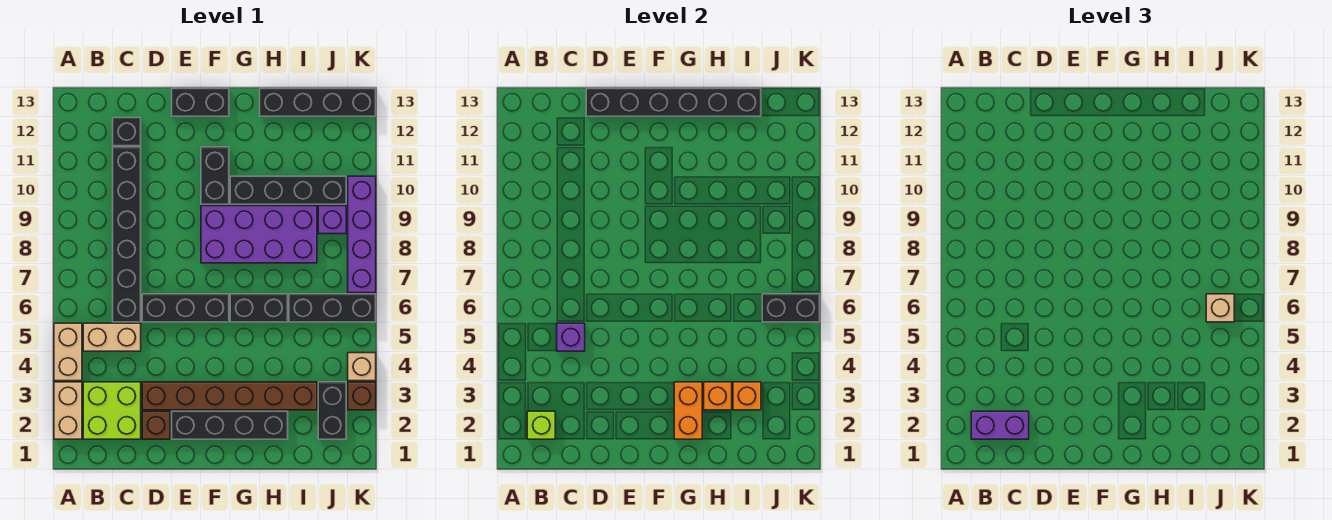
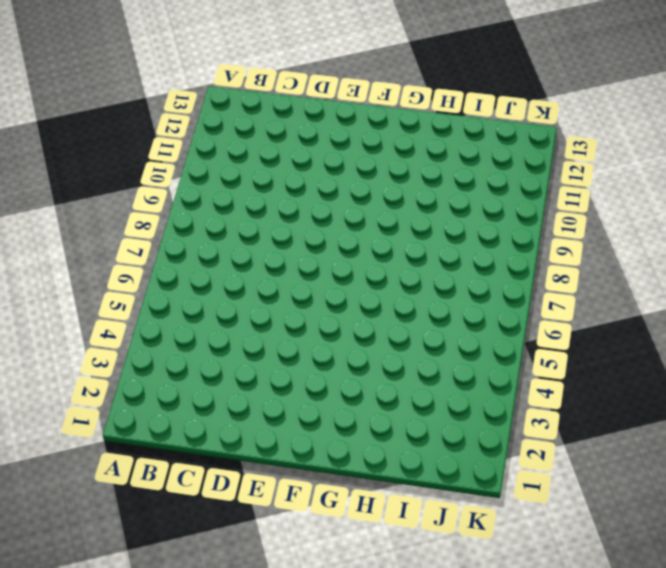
none -> tan 1x2 brick [54,382,82,439]
none -> tan 1x2 brick [54,323,82,381]
none -> lime 2x2 brick [83,382,141,439]
none -> tan 1x2 brick [83,323,141,351]

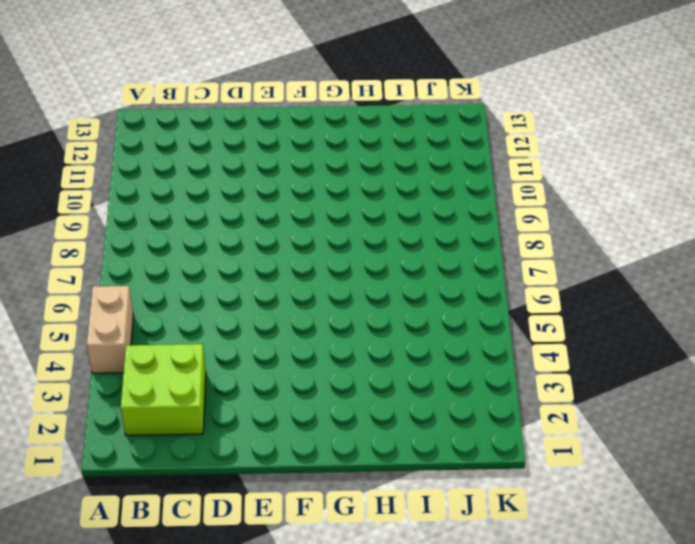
none -> tan 1x2 brick [54,382,82,439]
none -> tan 1x2 brick [83,323,141,351]
none -> black 1x6 brick [113,147,141,322]
none -> black 1x1 brick [113,118,141,146]

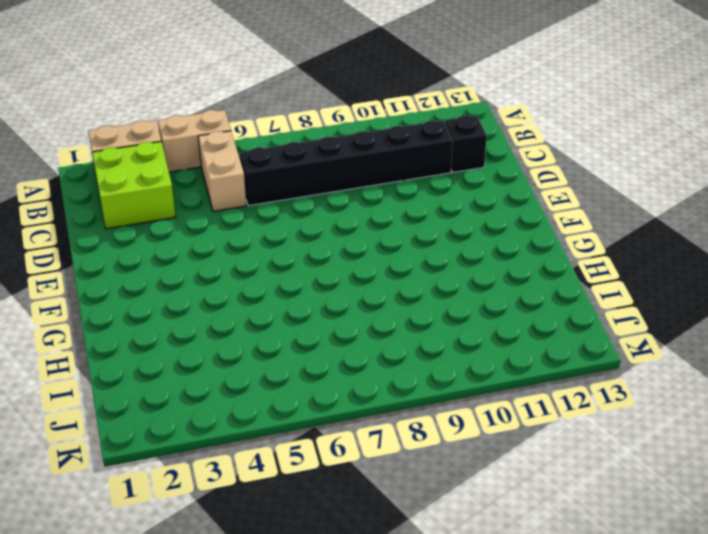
none -> brown 1x1 brick [142,411,170,439]
none -> brown 1x6 brick [142,382,317,410]
none -> black 1x3 brick [142,294,229,322]
none -> black 1x4 brick [172,411,288,439]

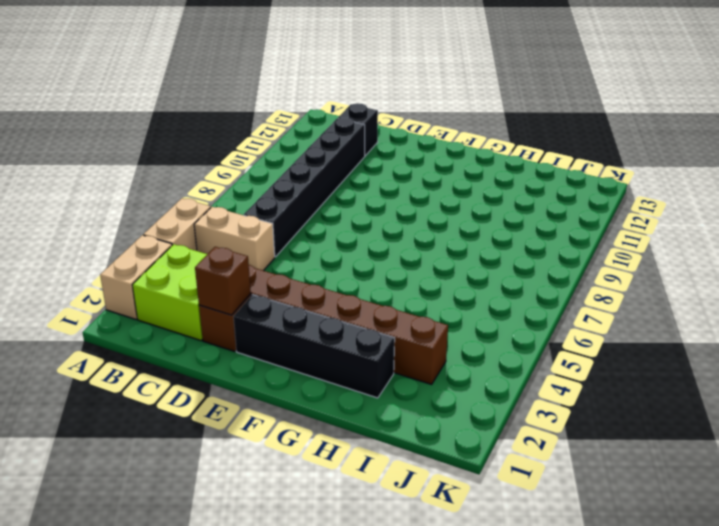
brown 1x1 brick [195,247,251,315] -> brown 1x1 brick moved to [348,382,376,410]
none -> black 1x3 brick [142,294,229,322]
none -> black 1x2 brick [172,88,229,116]
none -> purple 2x4 brick [201,206,317,263]
none -> black 1x2 brick [201,147,229,204]

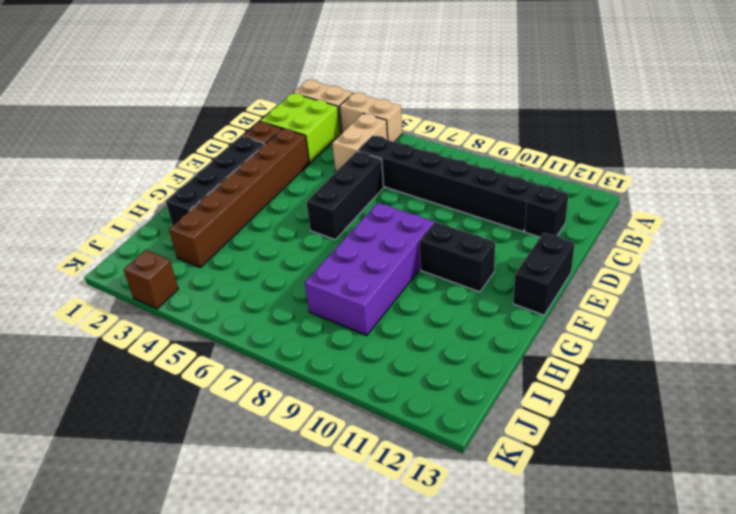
none -> black 1x2 brick [230,294,288,322]
none -> black 1x4 brick [230,176,346,204]
none -> black 1x4 brick [260,88,376,116]
none -> black 1x3 brick [289,294,376,322]

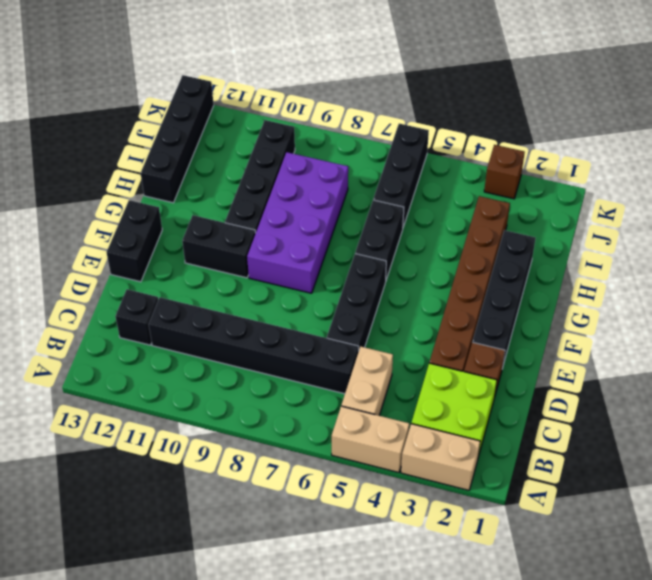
none -> black 1x2 brick [318,382,346,439]
none -> purple 1x1 brick [318,206,346,234]
none -> tan 1x1 brick [348,353,376,381]
none -> purple 1x4 brick [348,176,376,293]

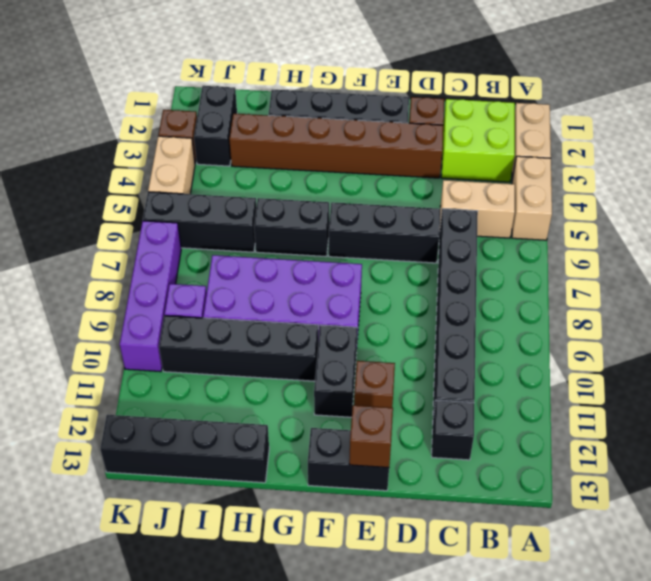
brown 1x1 brick [354,361,395,408] -> none
brown 1x1 brick [349,405,393,468] -> black 1x6 brick [586,88,761,116]
tan 1x2 brick [148,136,195,194] -> tan 1x1 brick [348,353,376,381]
none -> lime 1x1 brick [527,411,555,439]
none -> purple 1x1 brick [557,323,585,351]
none -> orange 1x2 brick [674,382,702,439]
none -> orange 1x1 brick [704,382,732,410]

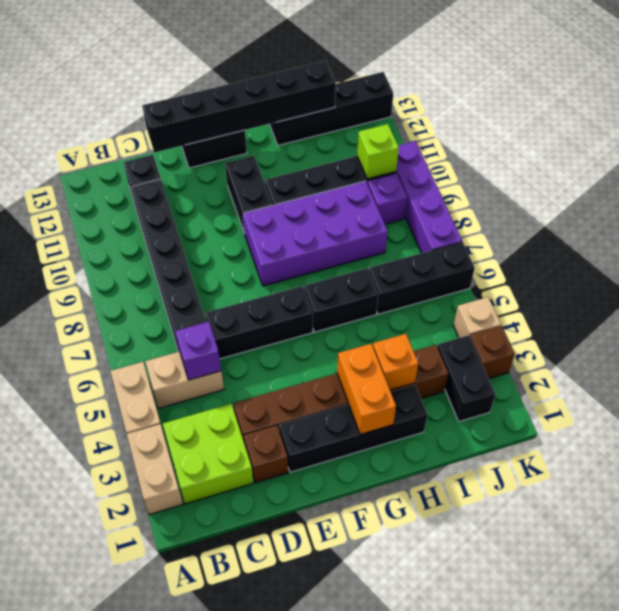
lime 1x1 brick [357,124,399,179] -> lime 1x1 brick moved to [527,411,555,439]
none -> orange 1x1 brick [733,382,761,410]
none -> black 1x2 brick [762,294,820,322]
none -> purple 1x2 brick [971,411,1029,439]
none -> tan 1x1 brick [1206,294,1234,322]

